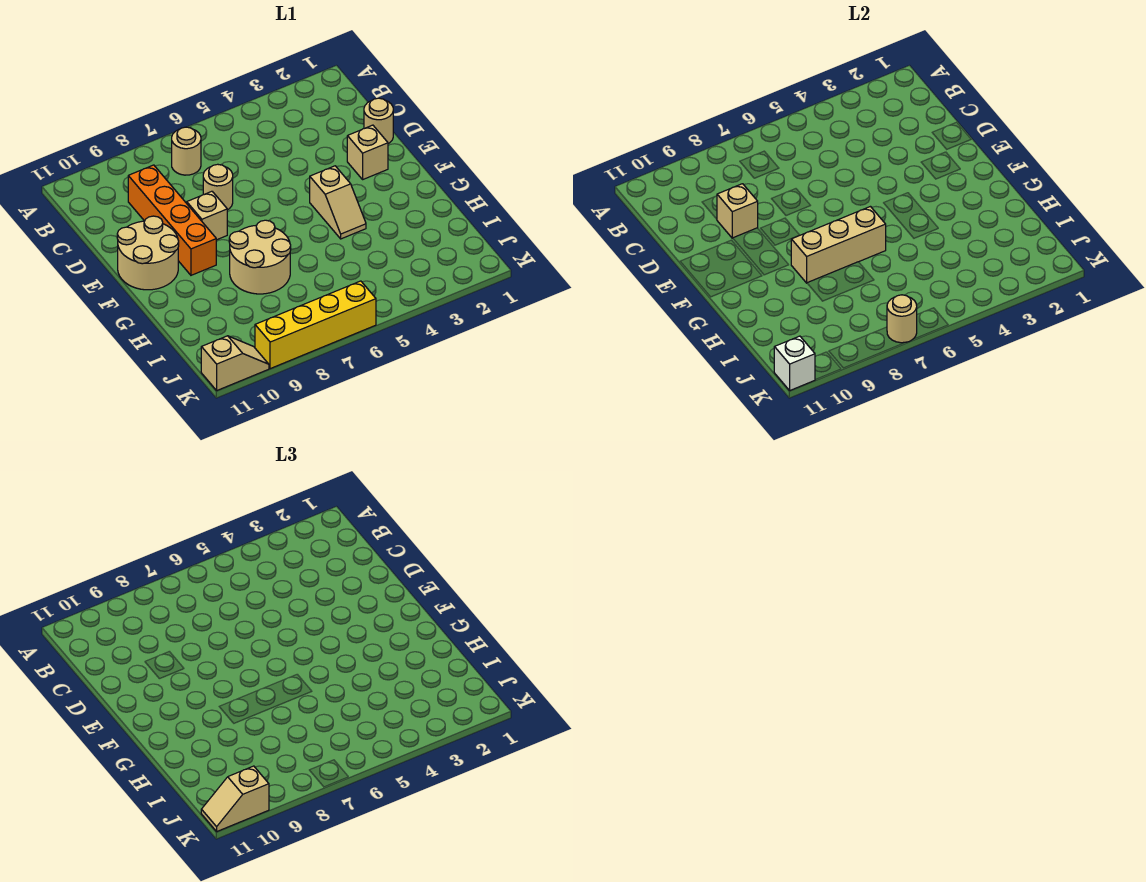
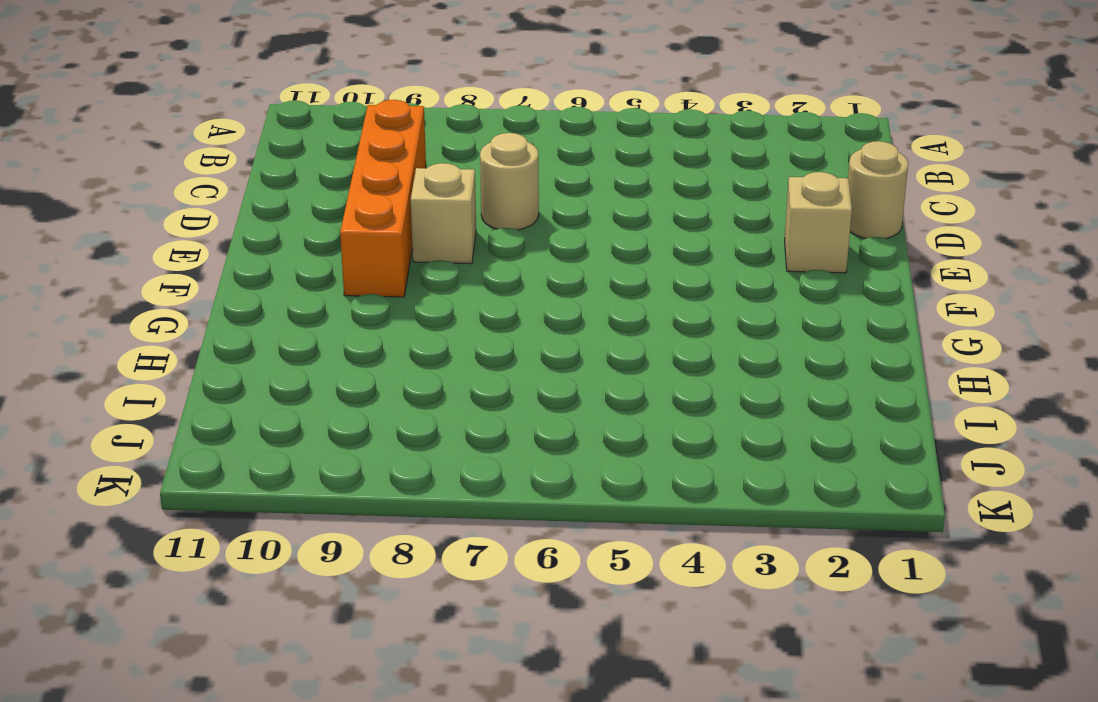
none -> tan 1x1 round brick [172,127,201,175]
none -> tan 2x2 round brick [117,216,179,290]
none -> tan 1x2 slope [310,166,366,239]

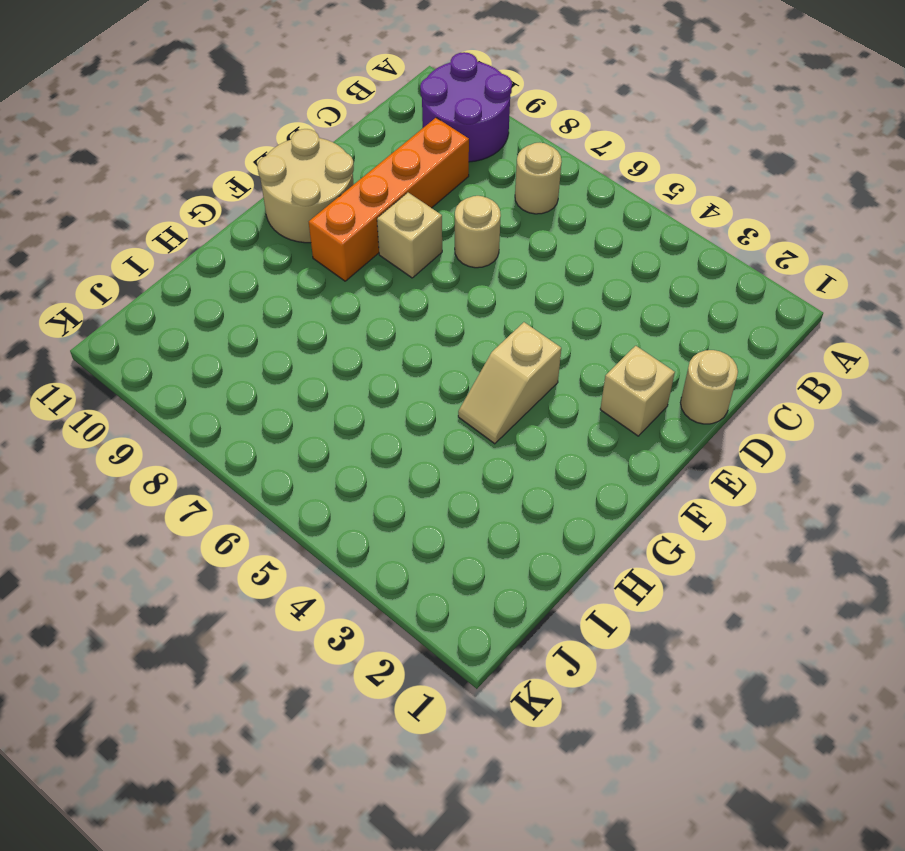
purple 2x2 round brick [420,52,512,162] -> none
none -> tan 2x2 round brick [229,220,291,294]
none -> yellow 1x4 brick [255,281,376,369]
none -> tan 1x2 slope [201,336,269,390]

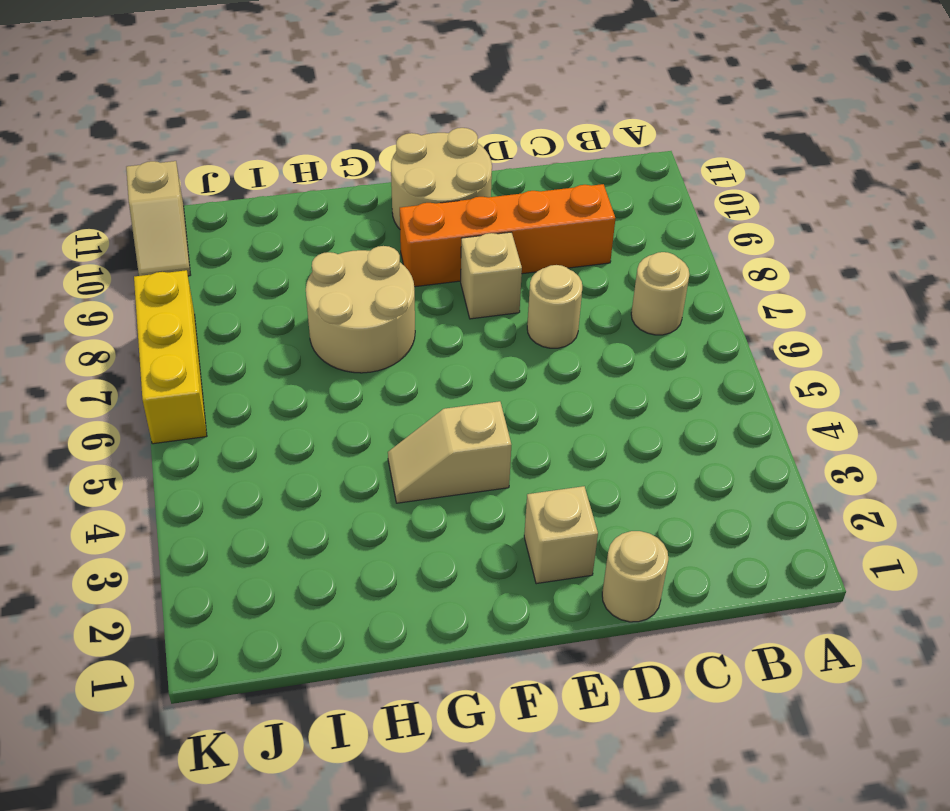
yellow 1x3 brick [134,270,207,444] -> yellow 1x4 brick [255,281,376,369]
none -> tan 1x1 brick [717,184,758,238]
none -> tan 1x3 brick [791,207,886,283]
none -> tan 1x1 round brick [887,295,917,343]

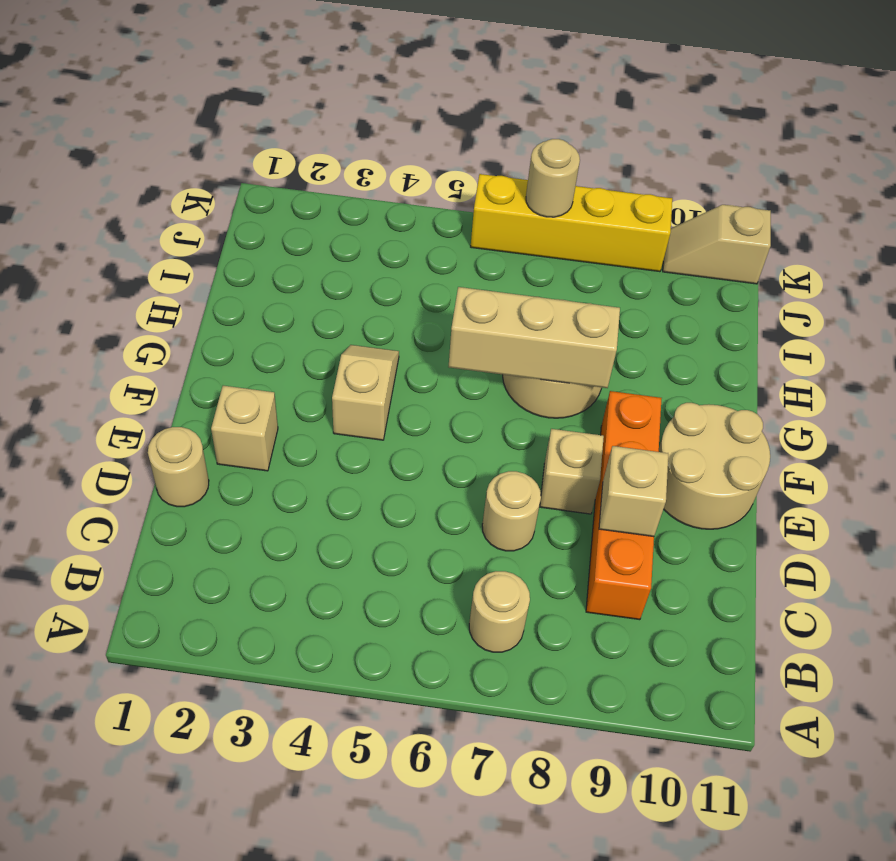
none -> white 1x1 brick [774,336,815,390]
none -> tan 1x2 slope [201,766,269,831]

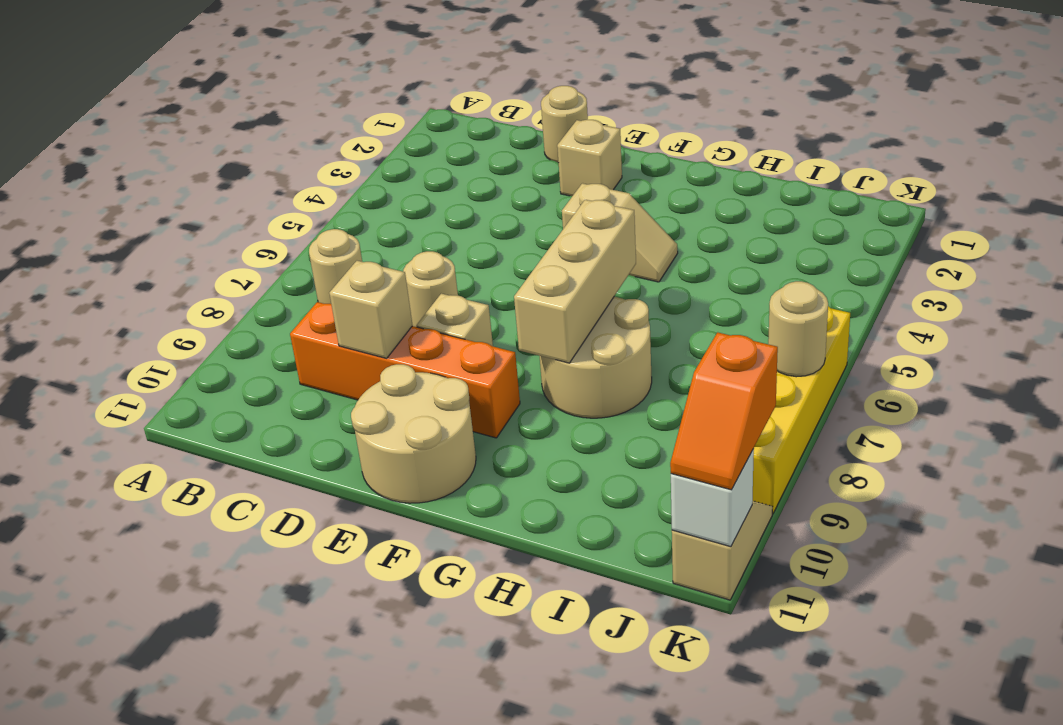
orange 1x2 slope [670,332,778,490] -> tan 1x2 slope [201,766,269,831]

